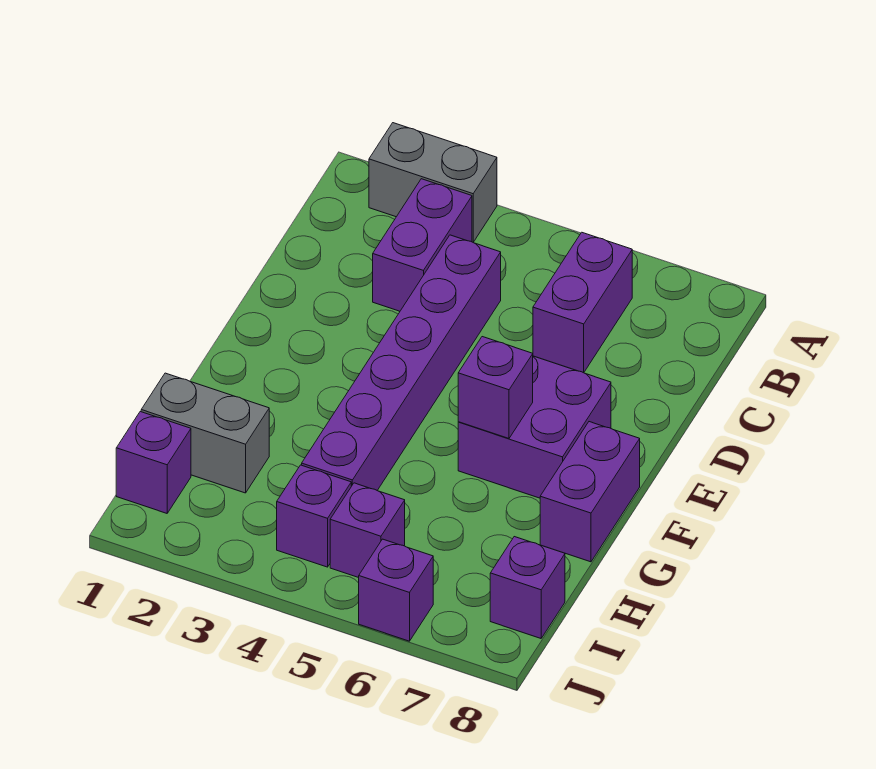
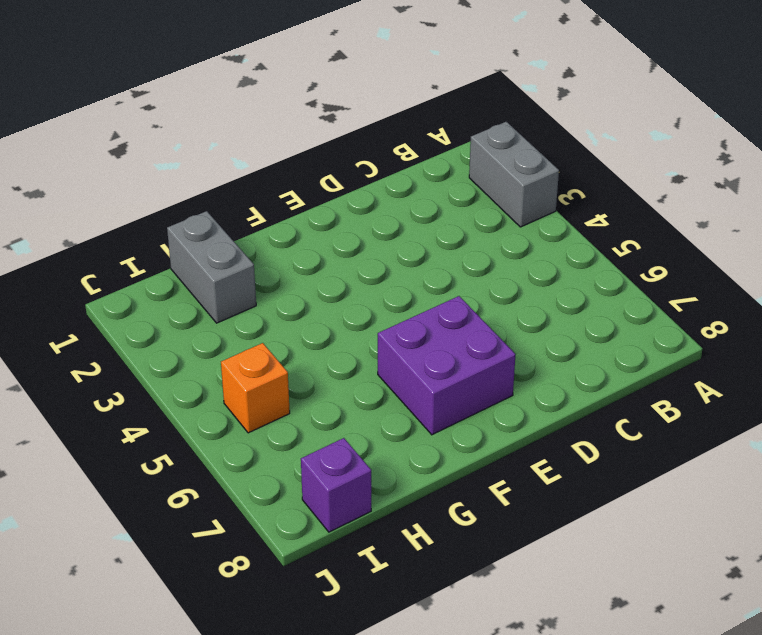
orange 1x1 brick [221,343,290,433] -> purple 1x1 brick [330,483,405,578]
none -> purple 1x2 brick [373,179,472,311]
none -> purple 1x2 brick [533,232,632,373]
none -> purple 1x6 brick [302,235,501,490]

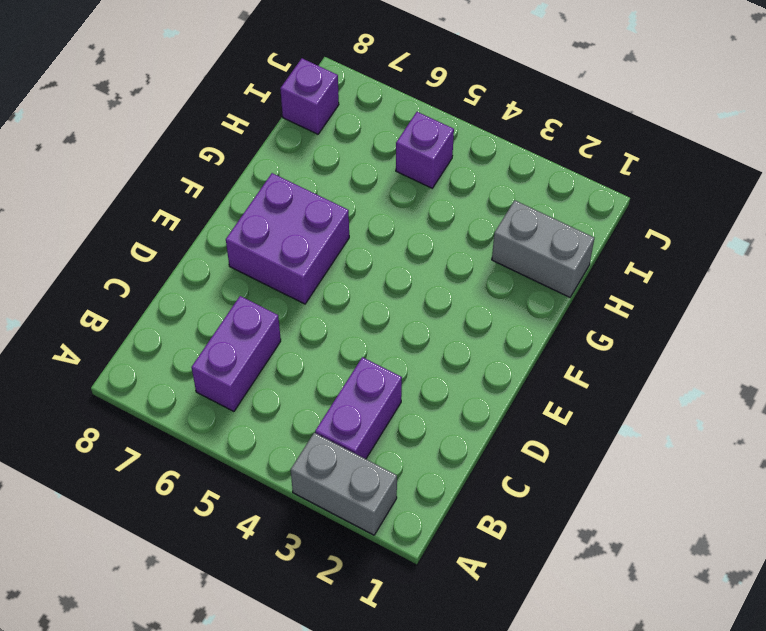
none -> purple 1x6 brick [302,235,501,490]
none -> purple 1x2 brick [540,422,640,562]
none -> purple 1x1 brick [116,412,191,513]

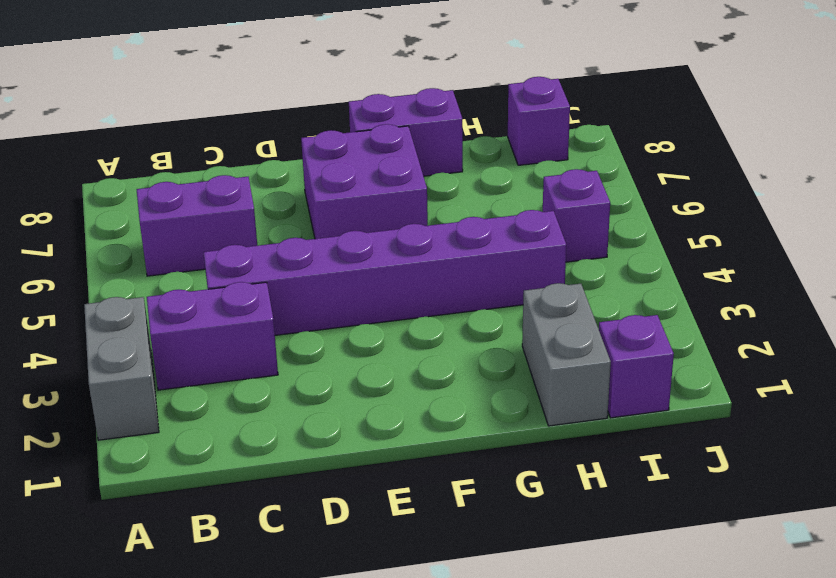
none -> purple 1x1 brick [277,465,351,567]
none -> purple 1x1 brick [359,539,433,641]
none -> purple 1x1 brick [458,337,533,438]

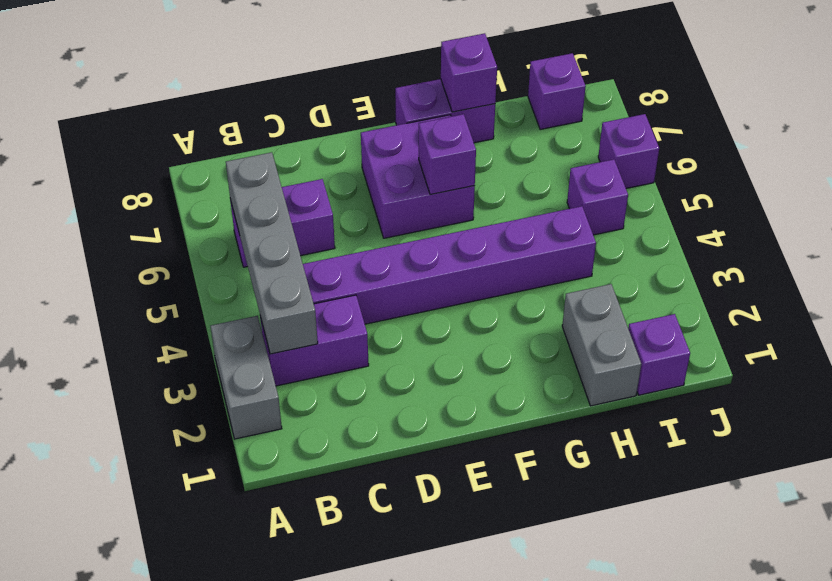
grey 1x4 brick [226,152,318,354] -> none
purple 1x1 brick [441,33,497,112] -> purple 1x1 brick moved to [277,465,351,567]

